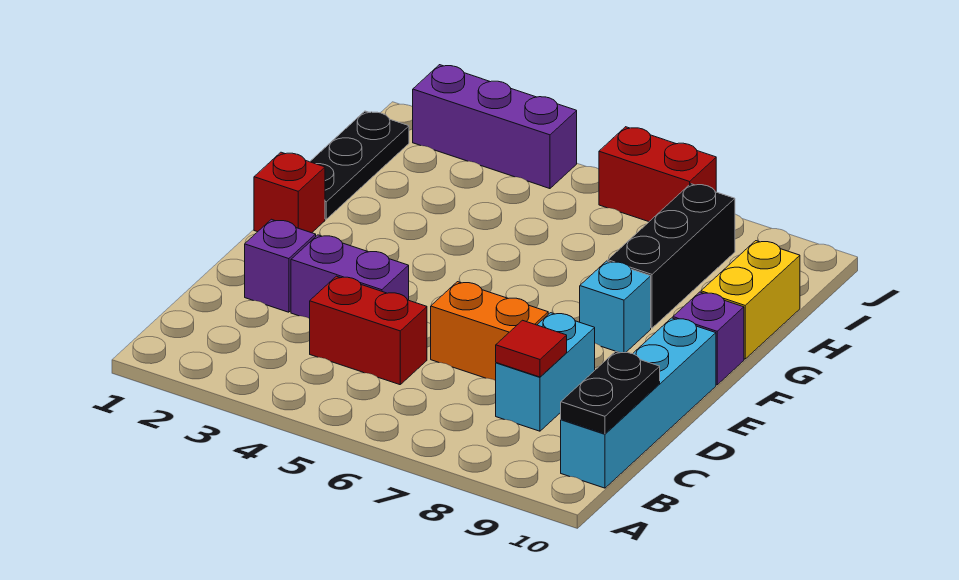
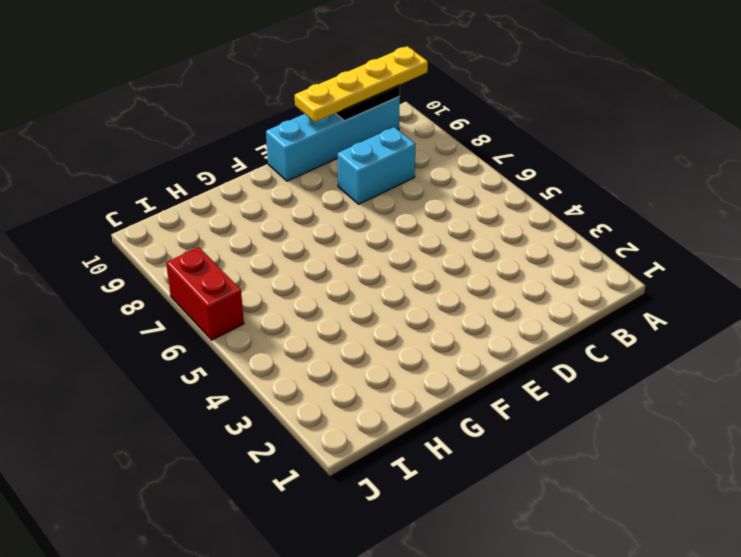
yellow 1x4 plate [295,46,428,122] -> none
none -> red 1x2 brick [310,276,427,385]
none -> purple 1x1 brick [245,219,316,312]
none -> purple 1x2 brick [291,235,409,319]

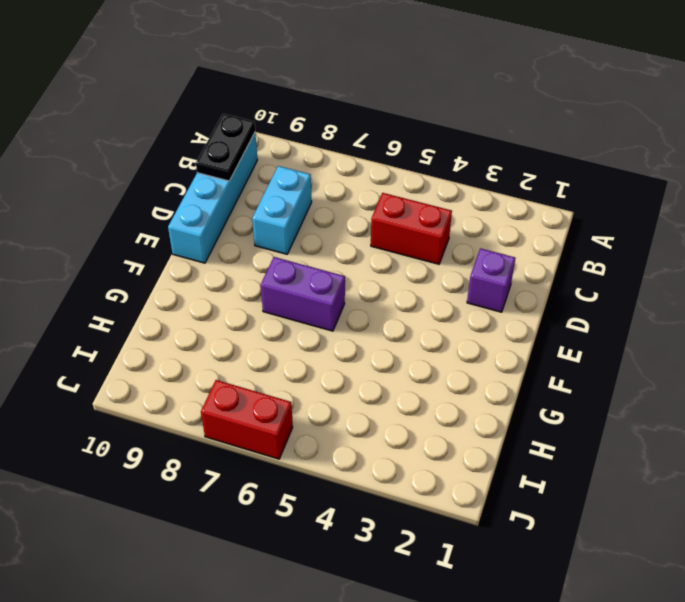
purple 1x2 brick [261,257,345,331] -> purple 1x2 brick moved to [291,235,409,319]
none -> orange 1x2 brick [431,282,548,381]
none -> red 1x1 brick [254,152,325,233]
none -> cyan 1x1 brick [580,261,651,353]

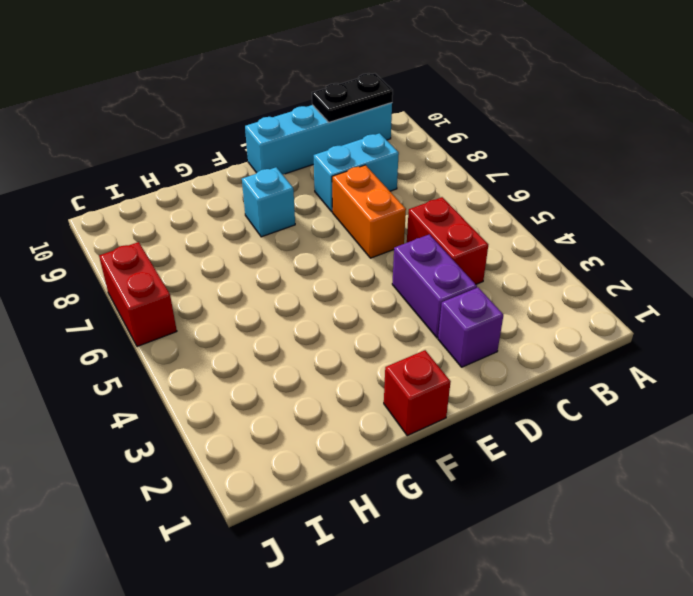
none -> purple 1x1 brick [673,292,744,385]
none -> black 1x3 plate [310,111,409,219]
none -> black 1x3 brick [608,184,735,328]

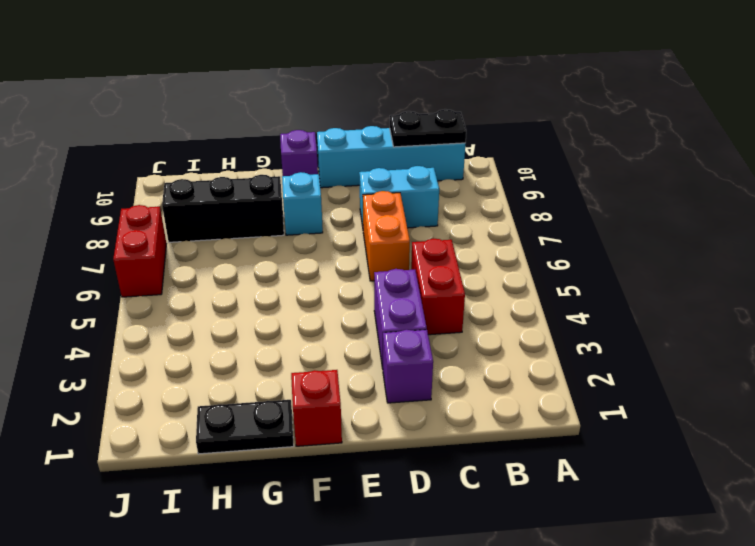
black 1x2 plate [196,400,294,454] -> black 1x3 plate [310,111,409,219]
none -> yellow 1x2 brick [701,241,800,359]
none -> purple 1x3 brick [413,65,577,189]
none -> red 1x1 tile [496,320,567,377]

